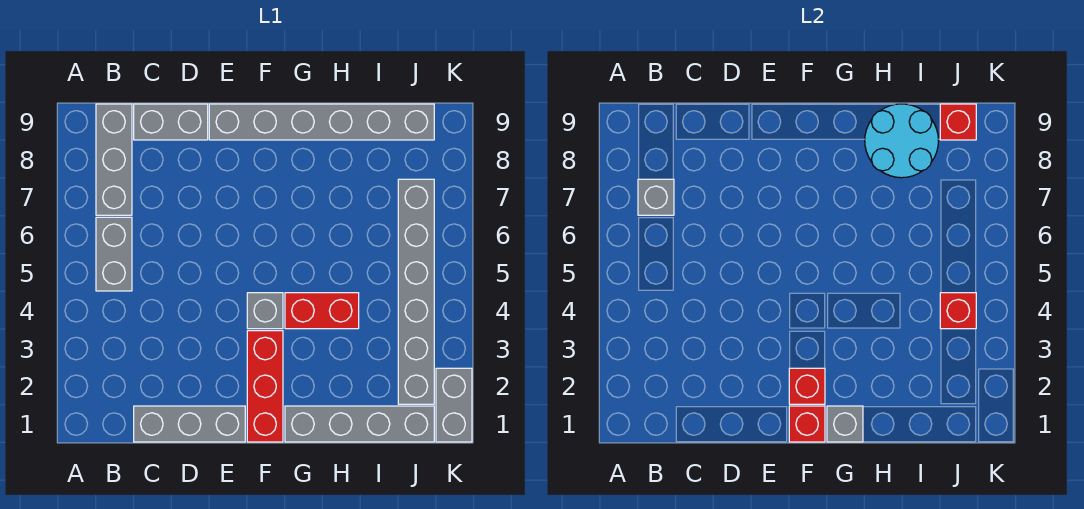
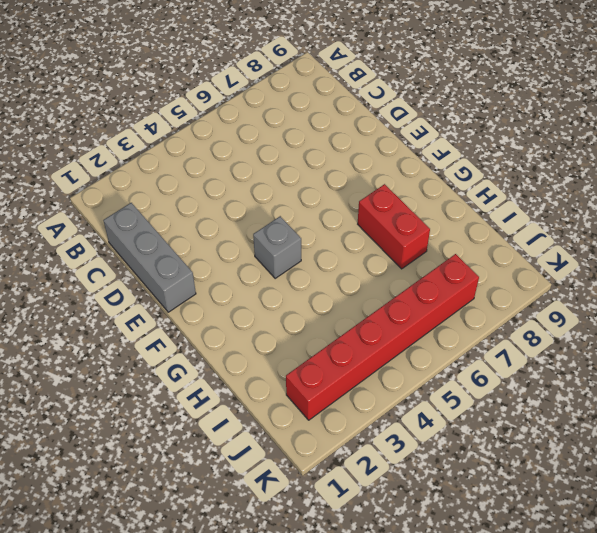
red 1x2 brick [358,184,430,269] -> red 1x2 brick moved to [285,293,359,329]
red 1x6 brick [286,254,479,420] -> grey 1x6 brick [398,179,434,404]
none -> grey 1x2 brick [96,217,132,291]
none -> grey 1x3 brick [96,104,132,215]
none -> grey 1x2 brick [134,104,208,140]

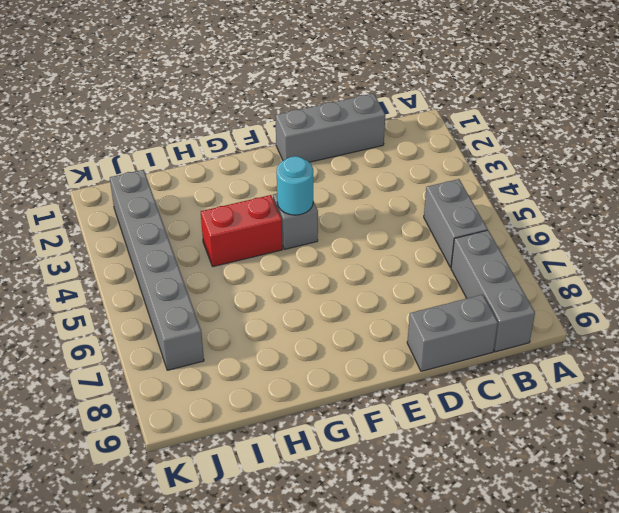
cyan 1x1 round brick [277,156,313,215] -> none
none -> grey 1x6 brick [209,104,434,140]
none -> red 1x3 brick [247,331,283,442]
none -> grey 1x4 brick [285,406,434,442]

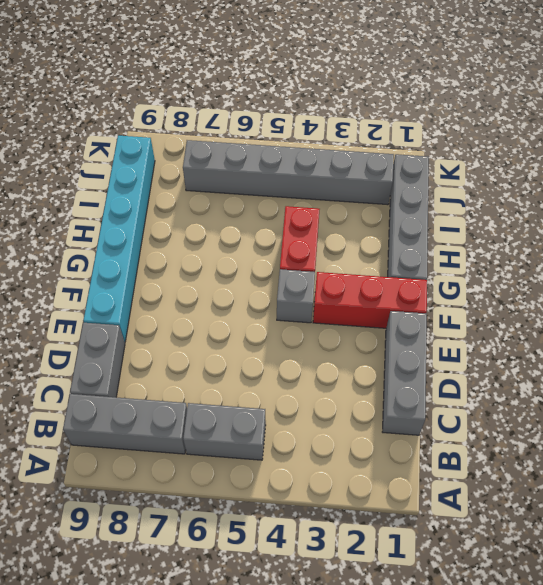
cyan 1x6 brick [83,136,155,342] -> grey 1x6 brick [209,104,434,140]
none -> grey 1x2 brick [436,368,472,442]
none -> grey 1x1 brick [638,179,674,215]
none -> red 1x1 brick [789,406,825,442]

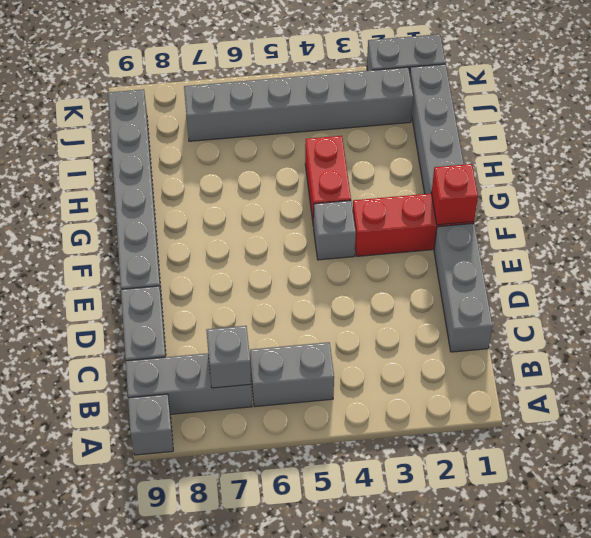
grey 1x1 brick [128,394,173,455] -> grey 1x1 brick moved to [827,406,863,442]
none -> red 1x1 brick [789,368,825,404]
none -> cyan 2x2 round brick [865,104,938,178]
none -> red 1x1 brick [940,293,976,329]

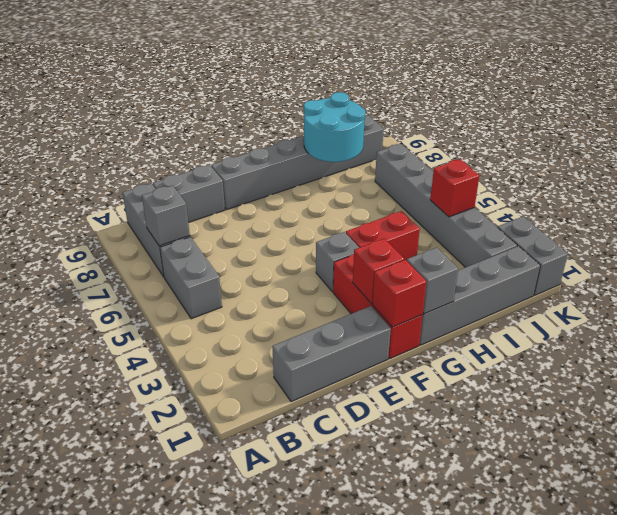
none -> red 1x1 brick [940,104,976,140]

